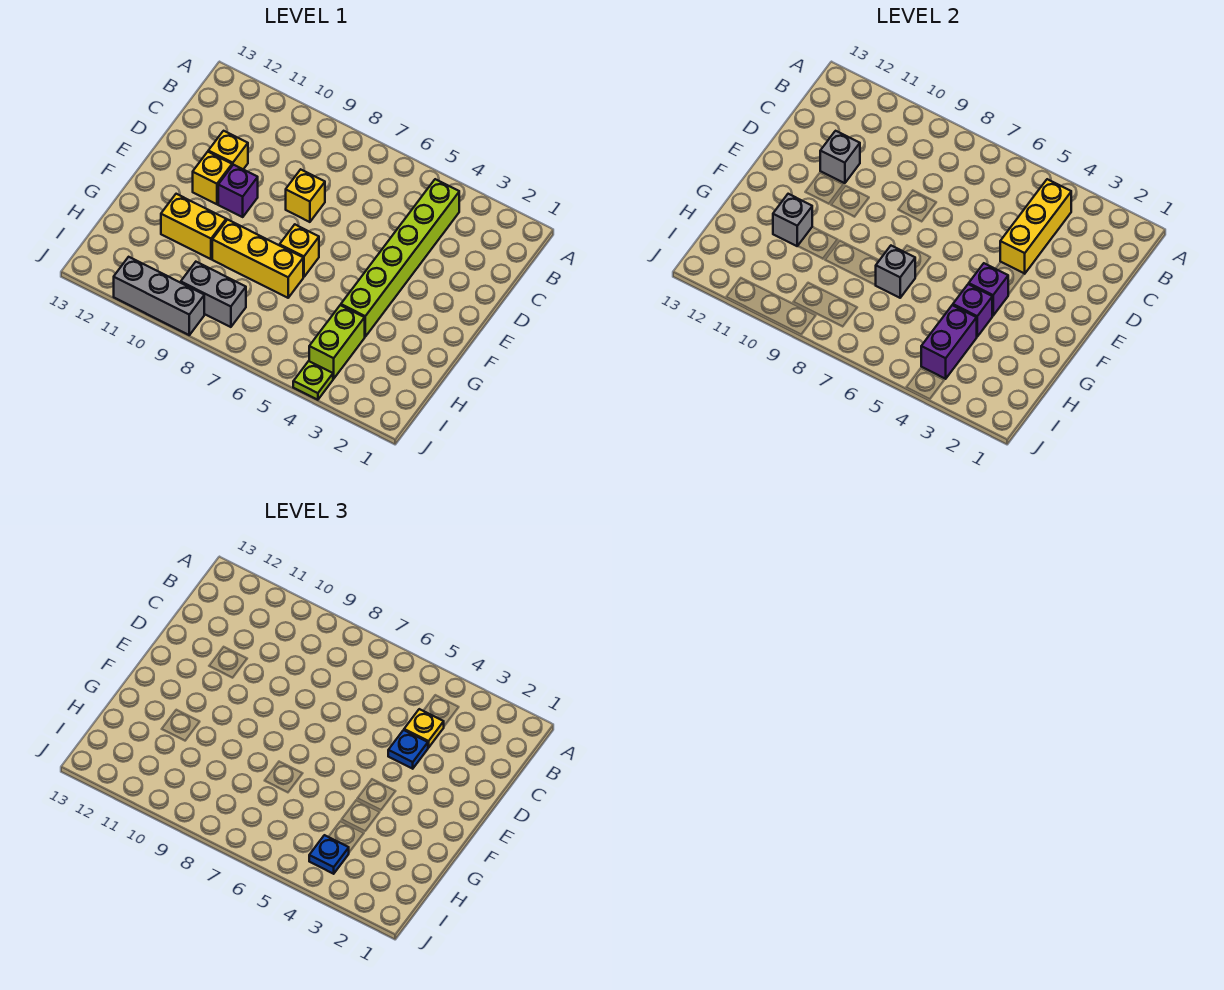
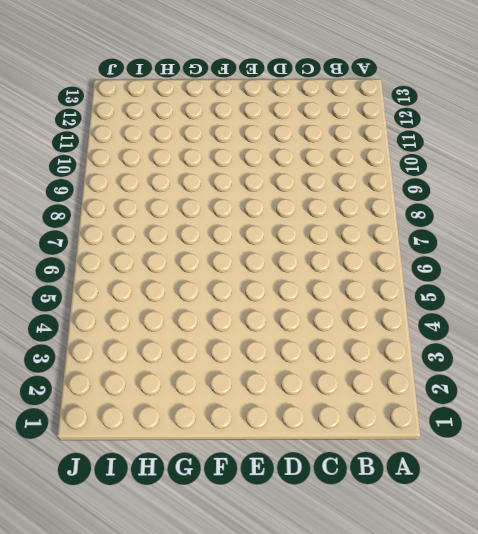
none -> lime 1x6 brick [341,179,459,337]
none -> yellow 1x1 brick [286,169,325,222]
none -> yellow 1x1 brick [208,131,248,169]

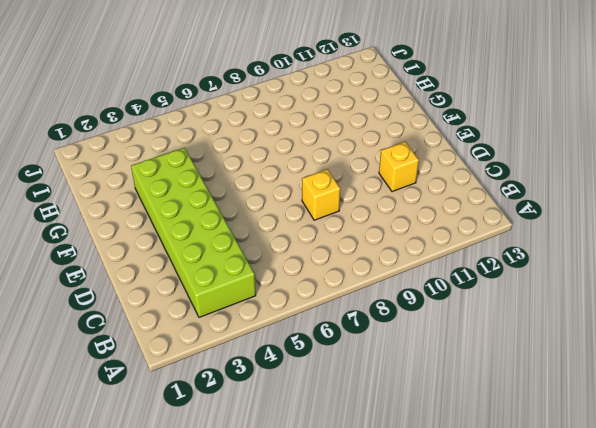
lime 2x6 brick [131,148,256,317] -> lime 1x6 brick [341,179,459,337]
none -> purple 1x1 brick [218,165,258,217]
none -> yellow 1x1 brick [193,152,232,204]
none -> yellow 1x1 brick [280,225,319,277]

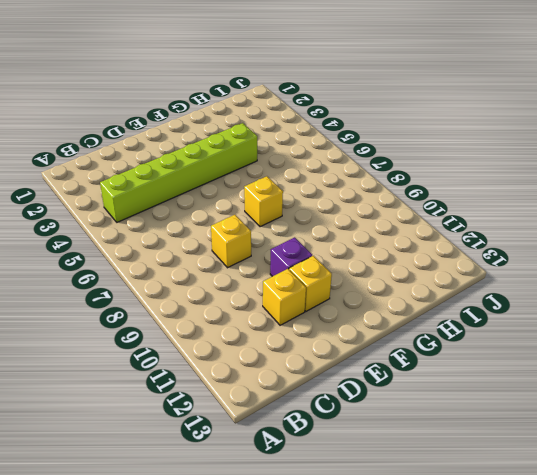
none -> yellow 1x3 brick [212,220,303,298]
none -> yellow 1x2 brick [161,194,226,259]
none -> lime 1x2 brick [309,305,365,379]

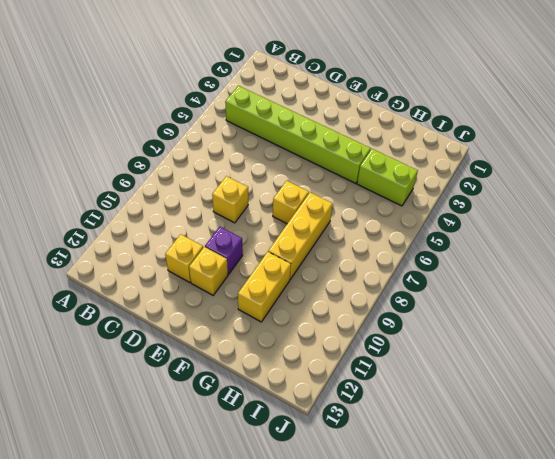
none -> grey 1x2 brick [181,262,246,327]
none -> lime 1x1 plate [293,361,333,400]
none -> grey 1x3 brick [114,257,204,335]

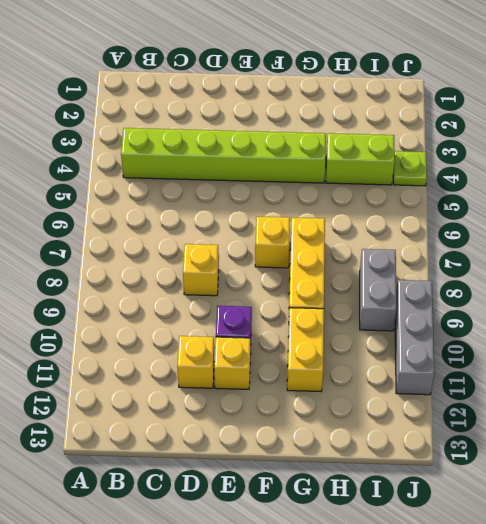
none -> yellow 1x3 brick [1000,179,1071,274]
none -> grey 1x1 brick [820,131,860,183]
none -> purple 1x1 brick [969,263,1008,316]

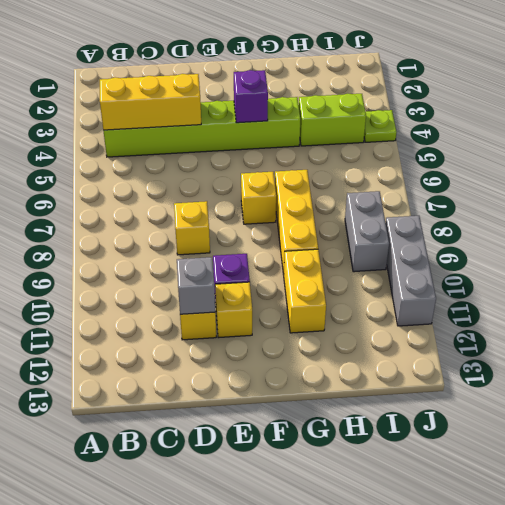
none -> purple 1x1 brick [953,284,992,337]
none -> grey 1x1 brick [876,246,915,298]
none -> grey 1x1 brick [773,194,812,246]

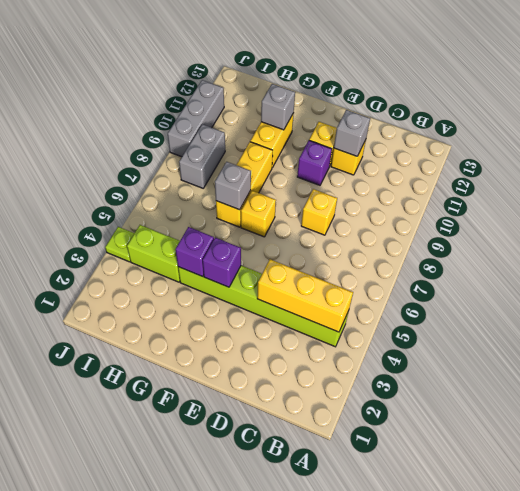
none -> purple 1x2 brick [921,305,977,379]
none -> yellow 1x1 plate [404,709,444,748]
none -> blue 1x1 plate [388,730,428,769]

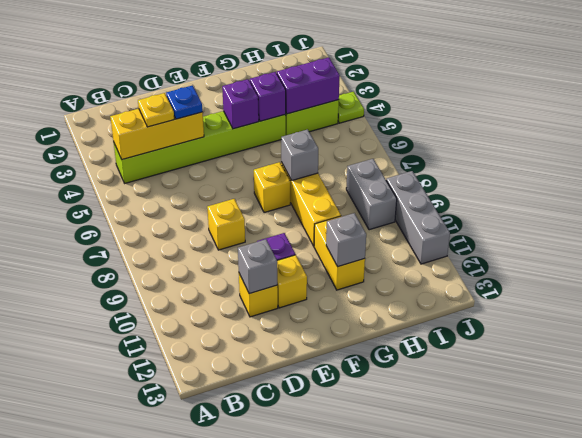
none -> blue 1x1 plate [309,835,349,874]

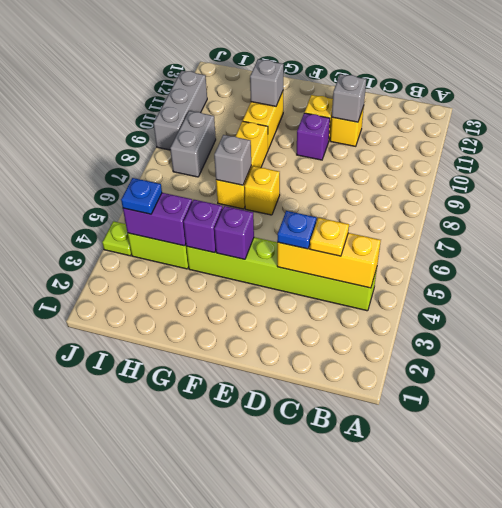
none -> yellow 1x1 brick [286,169,325,222]

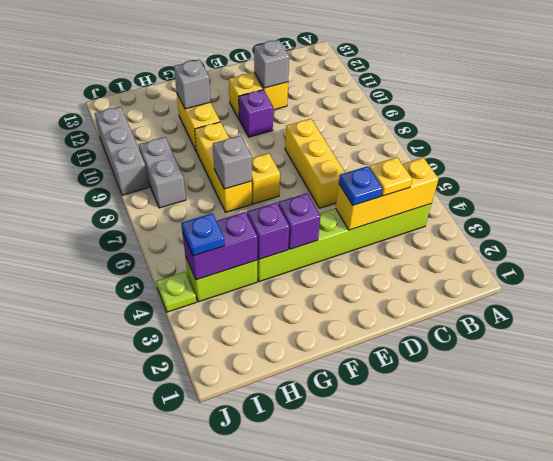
yellow 1x3 brick [285,119,345,208] -> yellow 1x1 brick [286,169,325,222]

